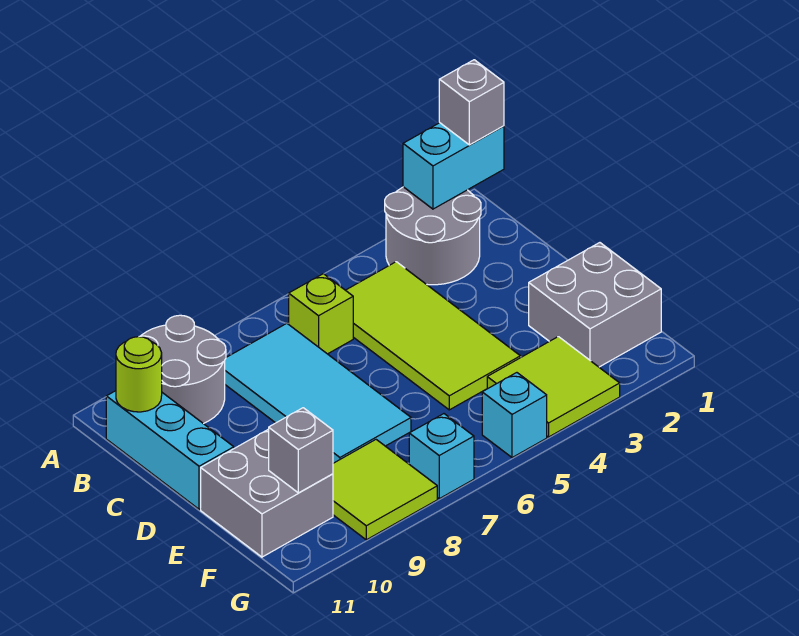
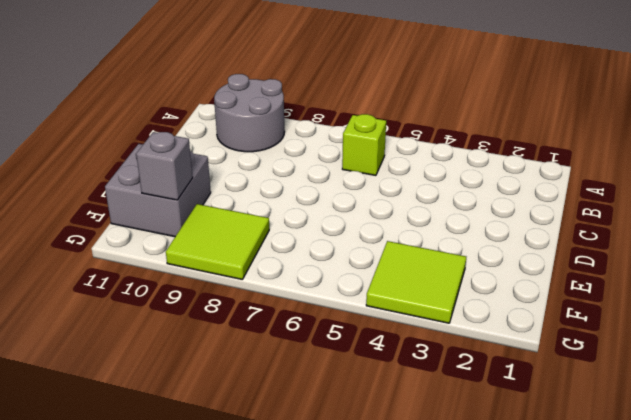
none -> grey 2x2 round brick [385,187,481,285]
none -> lime 2x4 tile [346,262,520,410]
none -> cyan 2x4 tile [225,323,411,463]

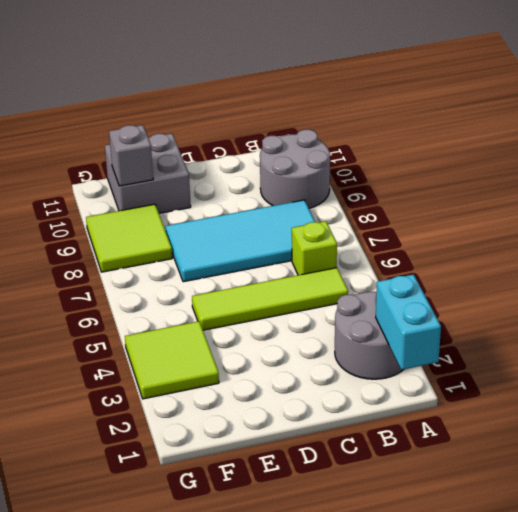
lime 1x4 tile [192,268,348,330] -> lime 2x4 tile [346,262,520,410]
none -> cyan 1x3 brick [106,391,234,509]
none -> grey 2x2 brick [529,243,661,367]
none -> cyan 1x1 brick [482,373,547,458]

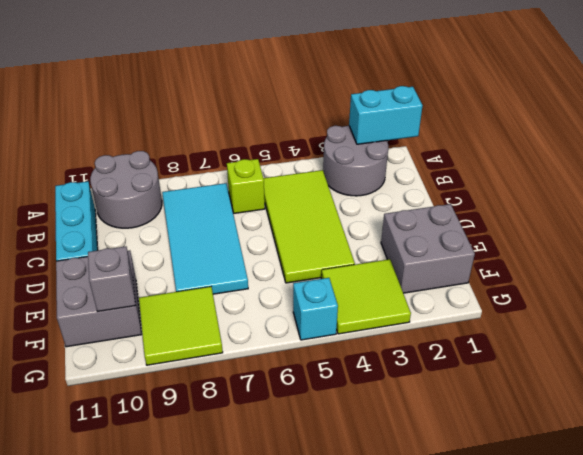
none -> cyan 1x1 brick [409,414,474,499]
none -> lime 1x1 round brick [116,337,162,412]
none -> grey 1x1 brick [439,60,504,145]

